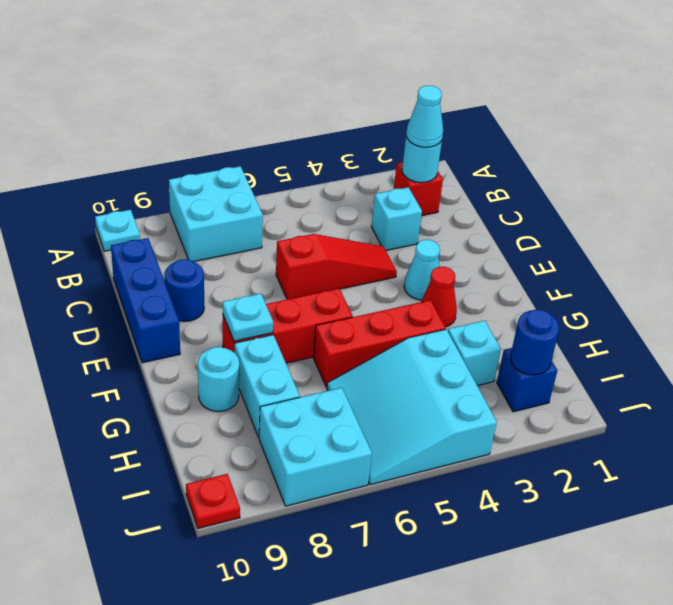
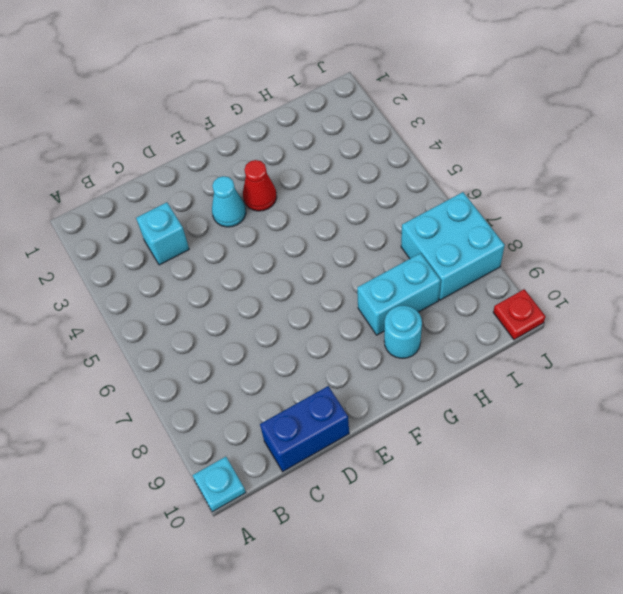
blue 1x2 brick [260,386,349,472] -> blue 1x3 brick [111,238,180,363]
none -> cyan 2x2 brick [169,166,263,262]
none -> red 1x1 brick [394,162,443,216]
none -> red 1x3 slope [276,234,397,299]

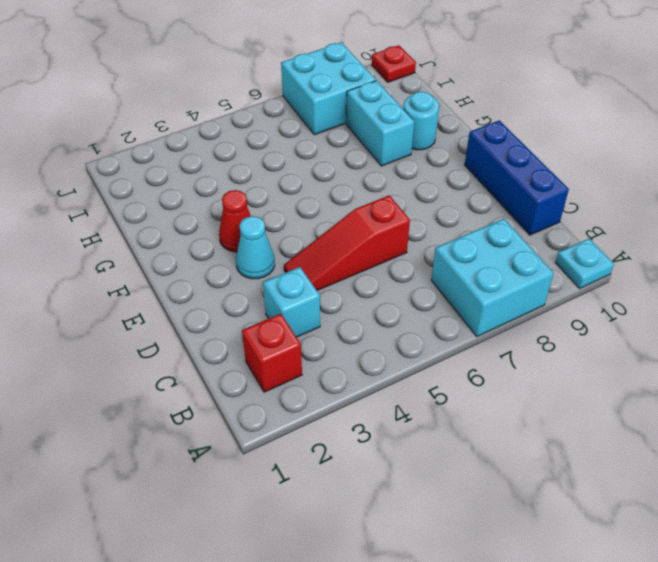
none -> blue 1x1 round brick [165,259,204,322]
none -> red 1x3 brick [223,289,353,363]
none -> red 1x3 brick [313,300,446,387]

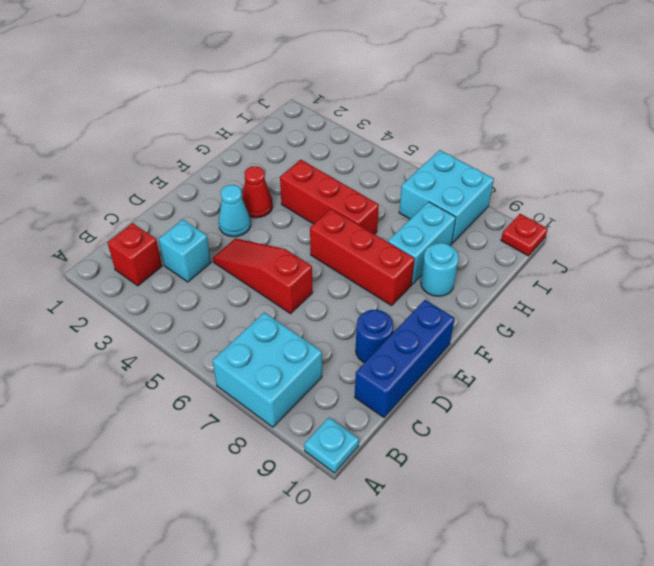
none -> cyan 1x1 brick [448,321,501,386]
none -> cyan 3x3 slope [327,329,497,485]
none -> blue 1x1 brick [497,348,557,412]

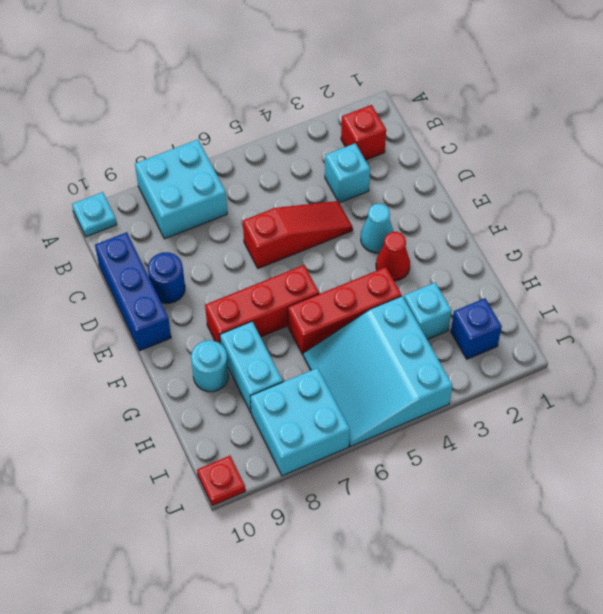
none -> cyan 1x1 round brick [402,137,442,183]
none -> cyan 1x1 plate [223,294,273,341]
none -> blue 1x1 round brick [510,309,559,375]

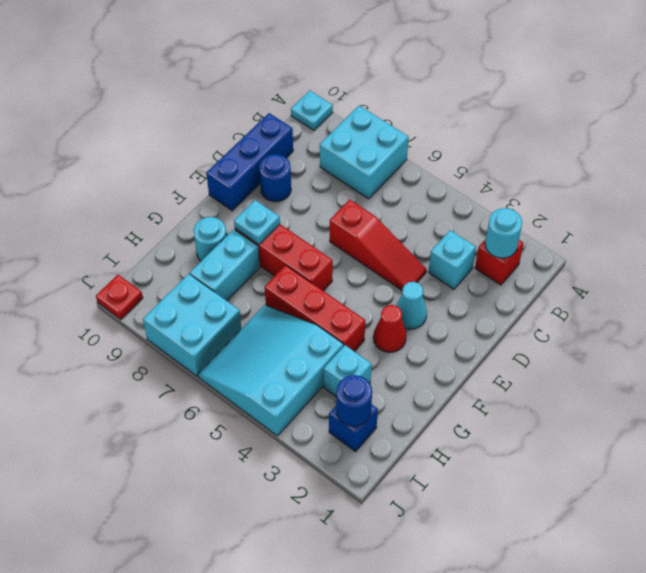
none -> cyan 1x1 cone [406,86,443,147]

